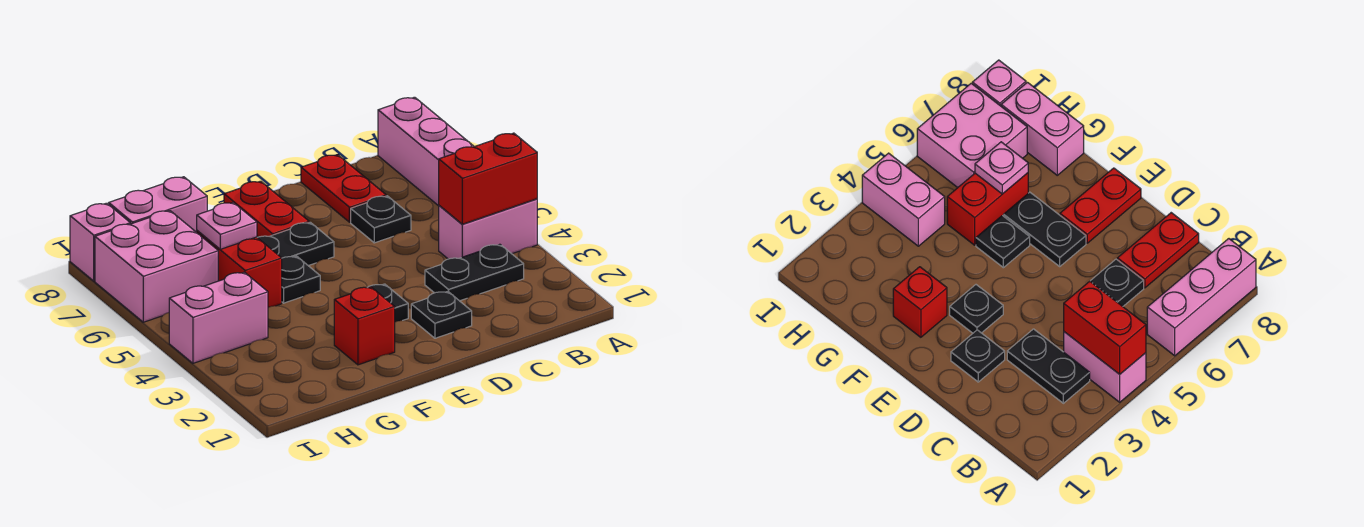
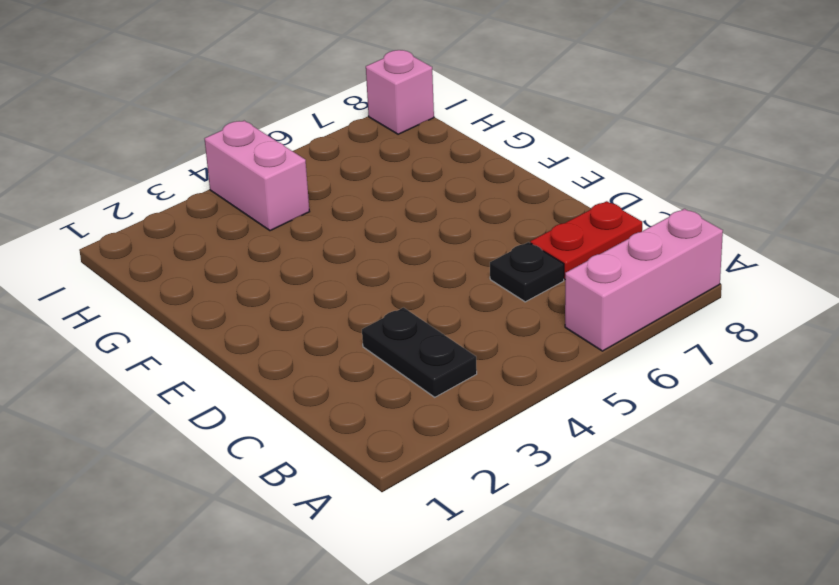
none -> pink 1x2 brick [439,199,537,259]
none -> black 1x1 plate [411,291,472,338]
none -> black 1x1 plate [368,284,408,322]

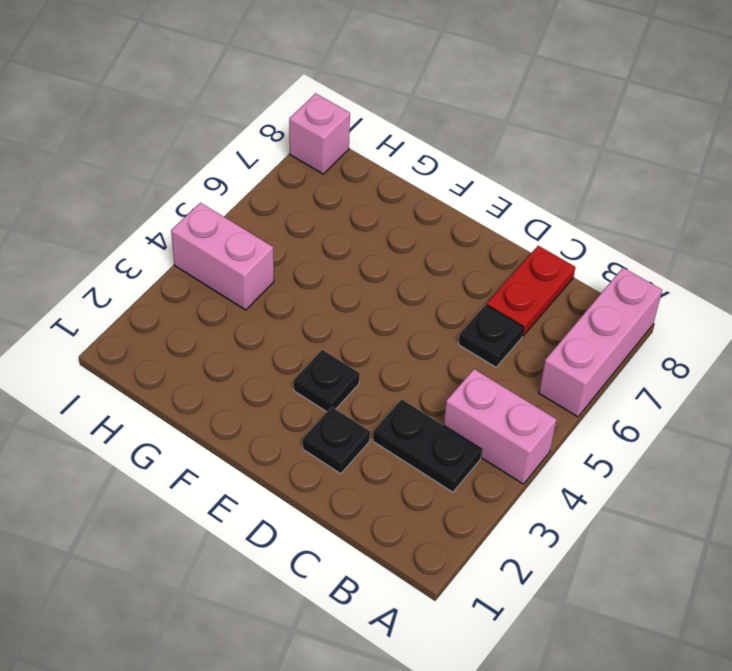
none -> black 1x2 plate [257,222,334,266]
none -> red 1x2 plate [224,181,309,237]
none -> red 1x1 brick [334,287,395,365]

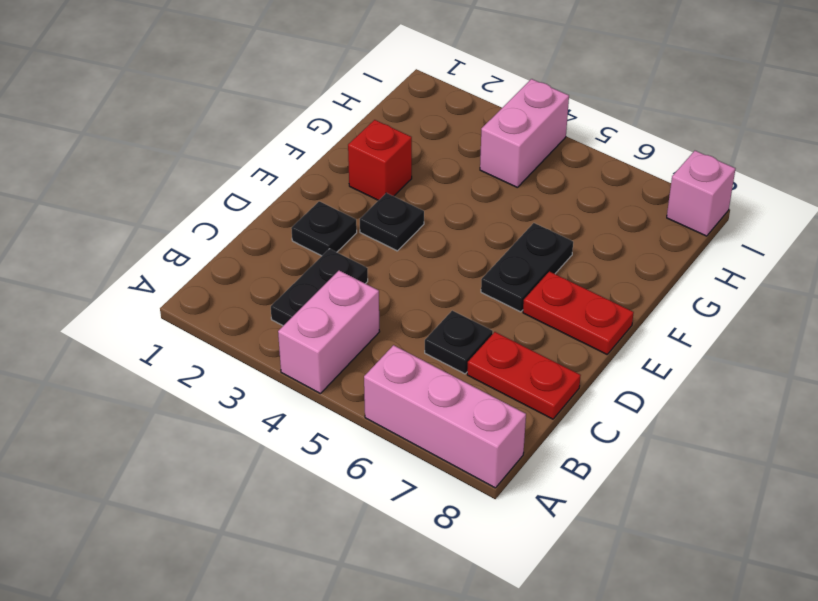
none -> black 1x1 plate [282,256,320,303]
none -> red 1x2 brick [197,231,282,307]
none -> pink 1x2 brick [109,177,207,232]

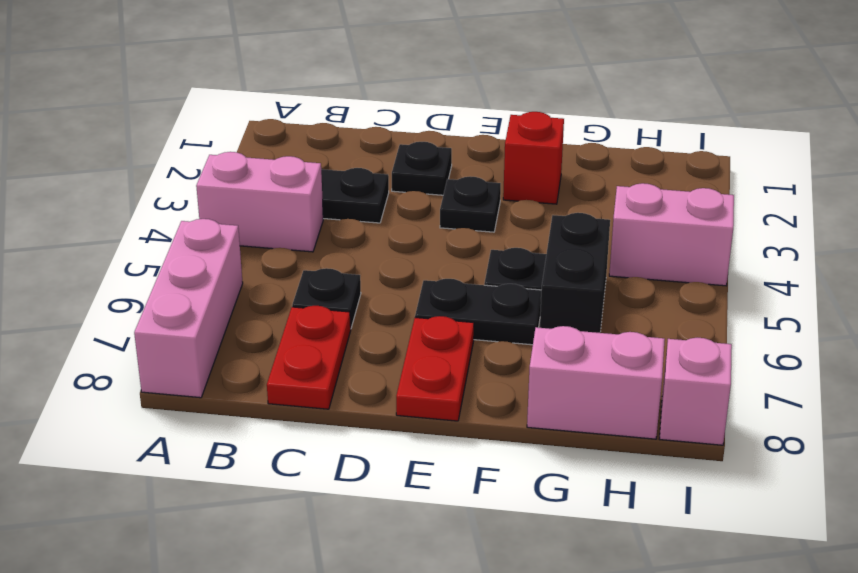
black 1x2 brick [540,213,610,333] -> red 1x2 brick [197,231,282,307]
none -> pink 2x2 brick [95,211,218,322]
none -> red 1x2 brick [439,133,537,224]
none -> pink 1x1 plate [197,202,257,249]

